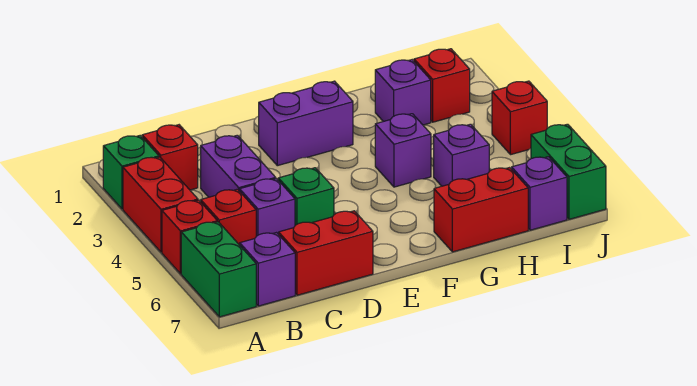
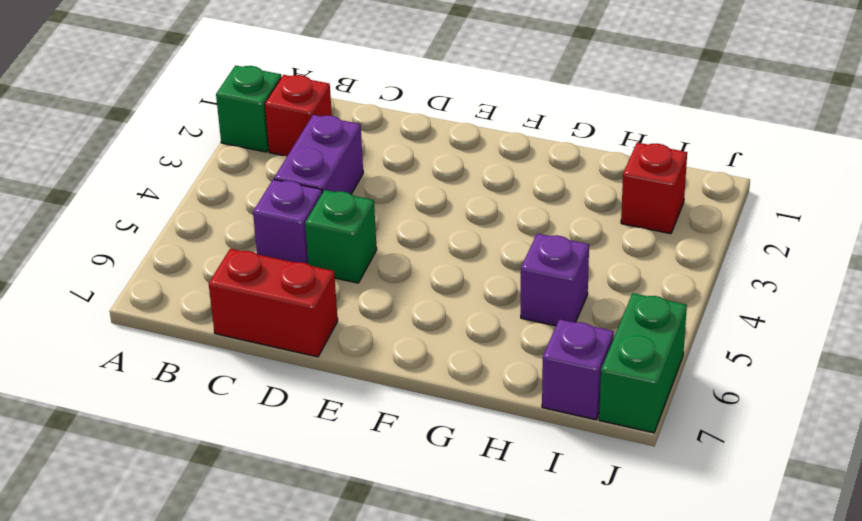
none -> red 1x2 brick [123,157,198,252]
none -> red 1x1 brick [162,200,217,274]
none -> green 1x2 brick [181,222,256,317]

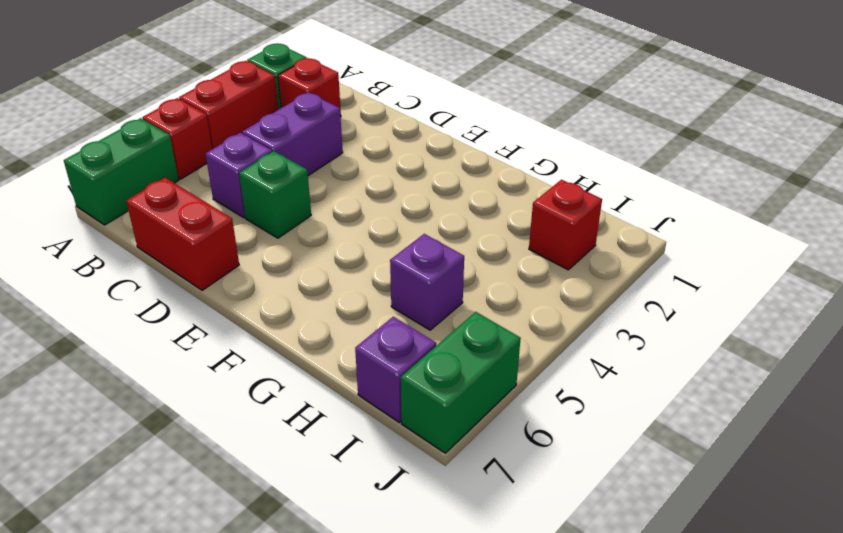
none -> red 1x1 brick [201,189,256,245]
none -> purple 1x1 brick [240,233,295,306]
none -> purple 1x2 brick [259,81,353,166]

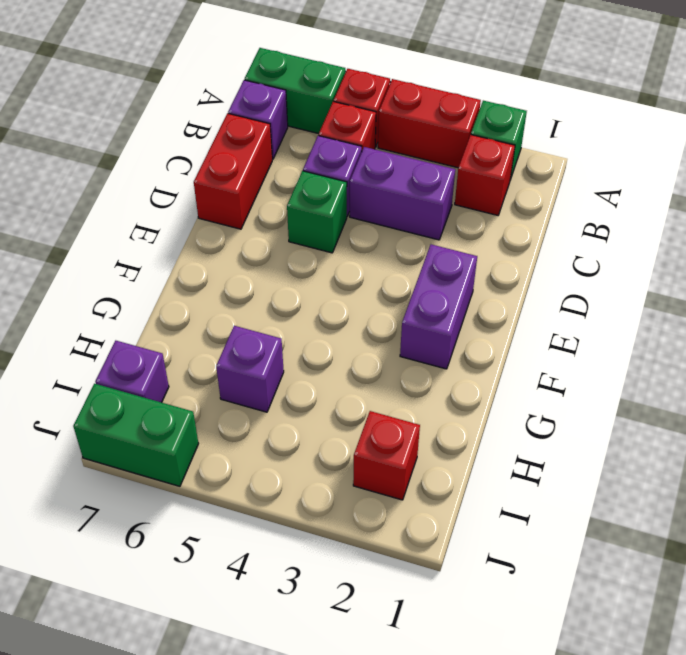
none -> purple 1x1 brick [375,114,431,187]
none -> red 1x2 brick [434,168,528,252]
none -> purple 1x1 brick [375,60,431,125]

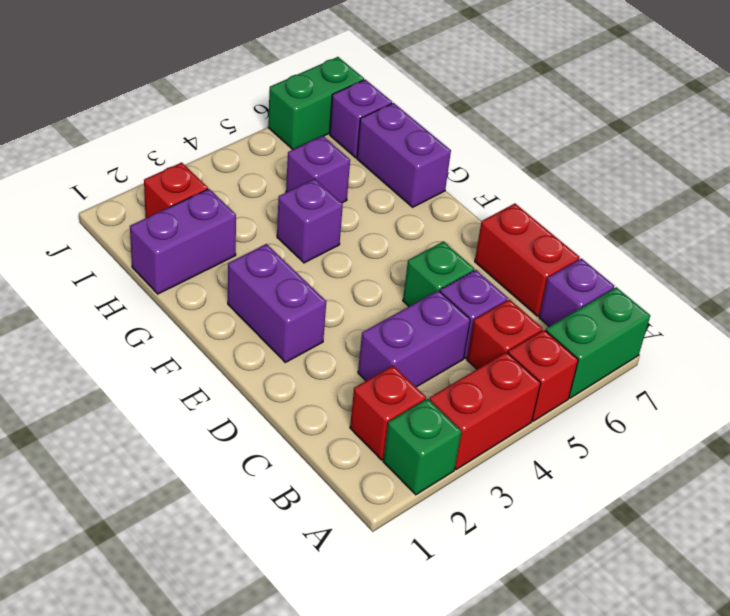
purple 1x2 brick [357,103,451,207] -> red 1x2 brick [434,168,528,252]
purple 1x2 brick [130,189,236,294] -> purple 1x1 brick [375,60,431,125]
none -> red 1x1 brick [492,81,547,155]

